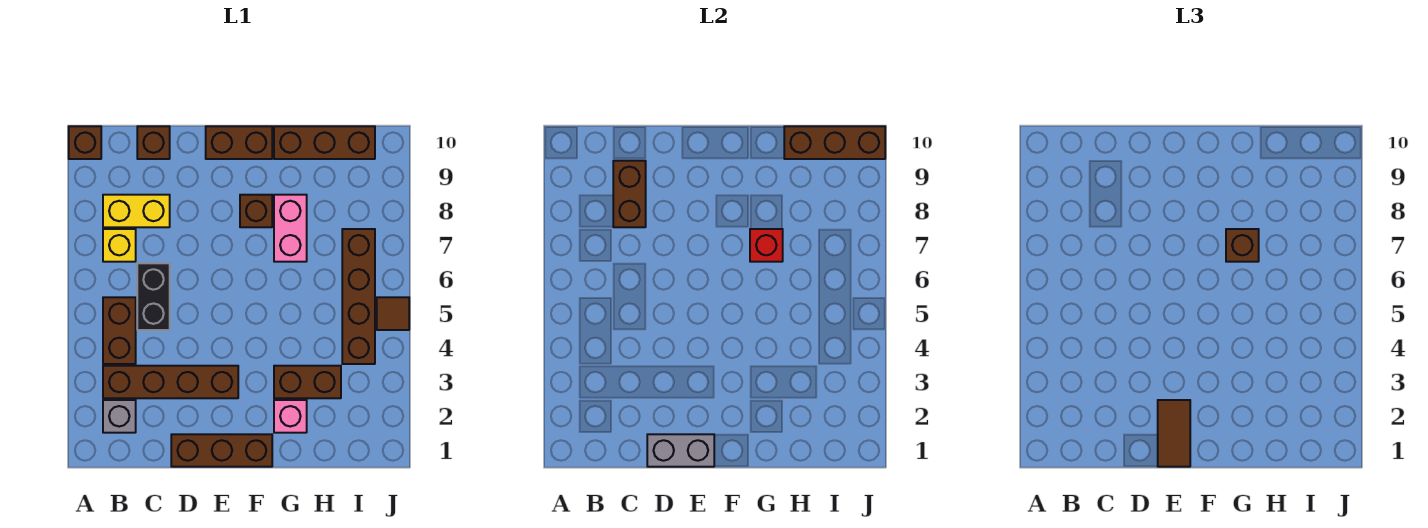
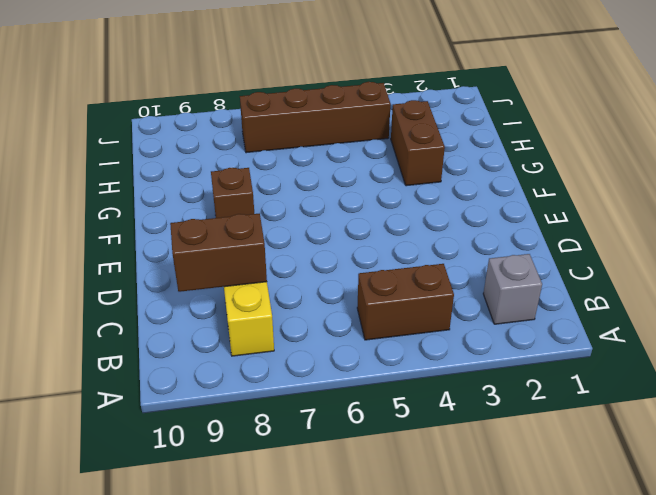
none -> brown 1x1 brick [69,126,101,159]
none -> brown 1x4 brick [103,366,238,398]
none -> yellow 1x1 brick [103,229,136,262]

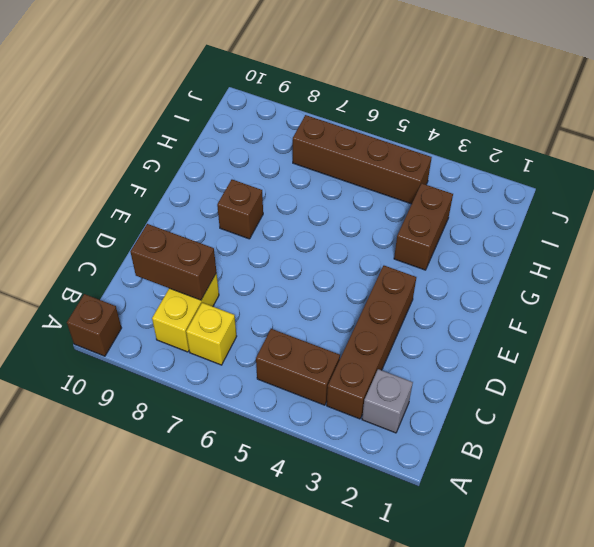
none -> black 1x2 brick [137,263,170,330]
none -> brown 1x1 brick [137,126,170,159]
none -> brown 1x3 brick [171,434,272,467]

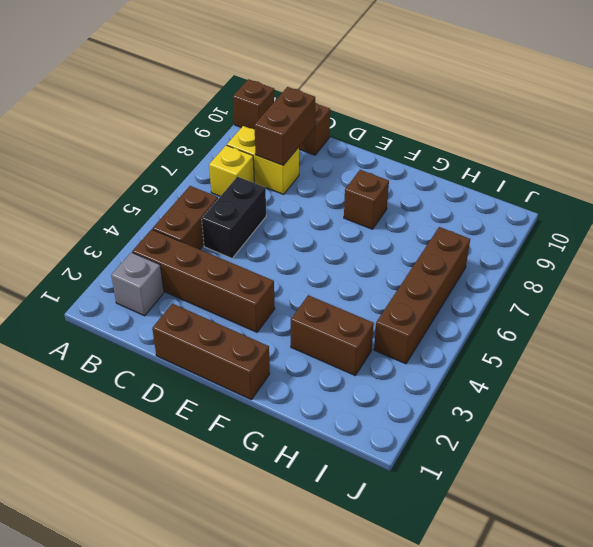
none -> brown 1x2 brick [206,126,272,159]
none -> pink 1x1 brick [274,400,307,433]
none -> pink 1x2 brick [274,195,307,262]

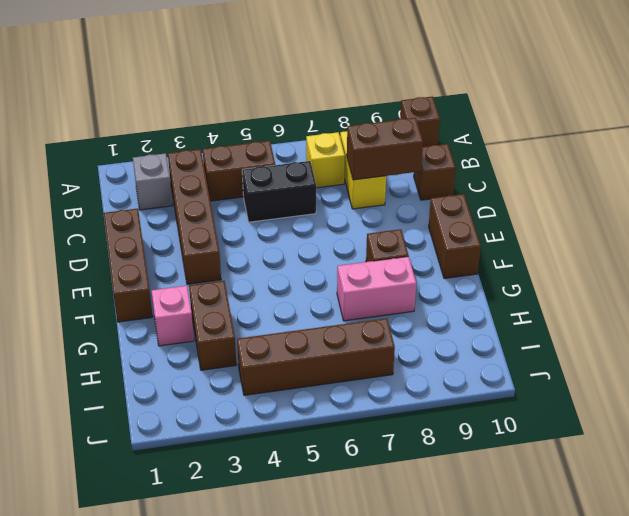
none -> brown 1x3 brick [274,126,375,159]
none -> brown 1x1 tile [377,297,409,330]
none -> grey 1x2 brick [647,434,714,467]

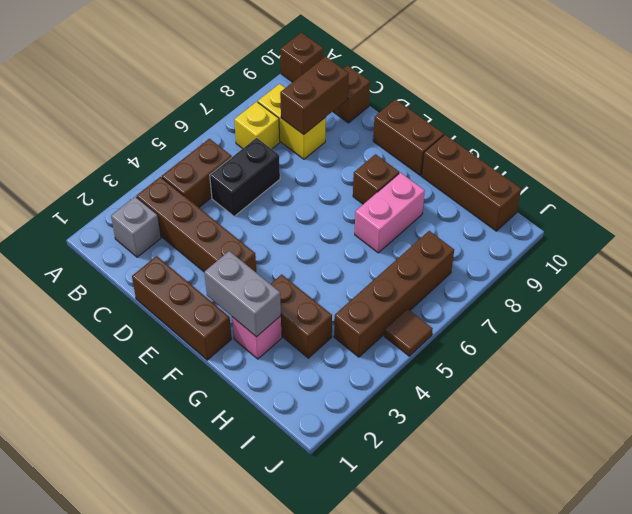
grey 1x2 brick [204,251,281,337] -> grey 1x2 brick moved to [647,434,714,467]
none -> red 1x1 brick [750,229,783,262]
none -> brown 1x3 brick [784,126,885,159]
none -> brown 1x2 tile [1158,400,1190,467]

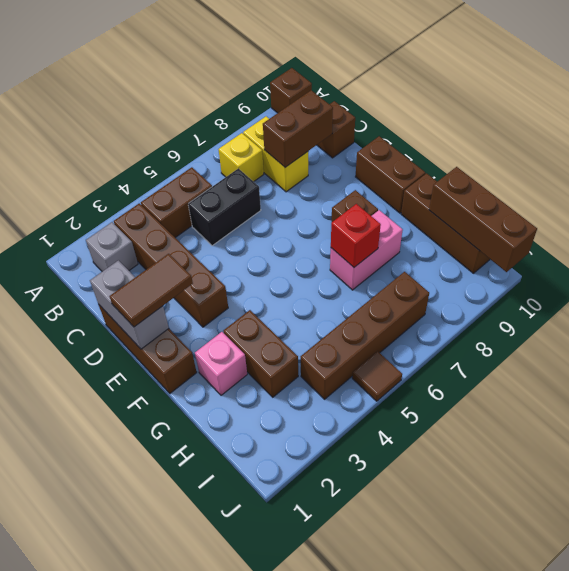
none -> brown 1x1 brick [1226,229,1259,262]

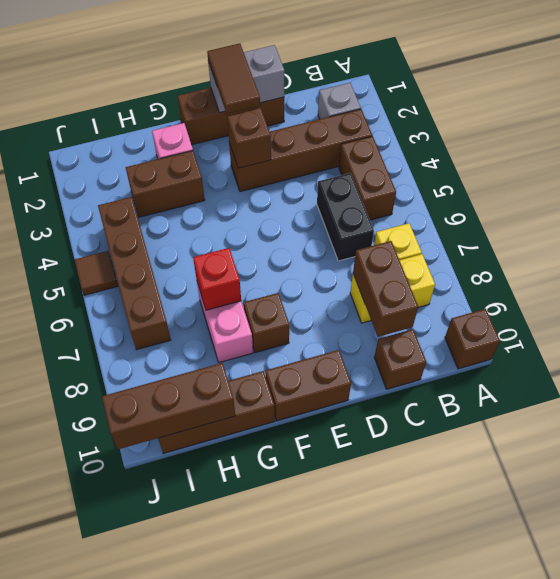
brown 1x1 brick [227,108,271,168] -> brown 1x1 brick moved to [1226,229,1259,262]

